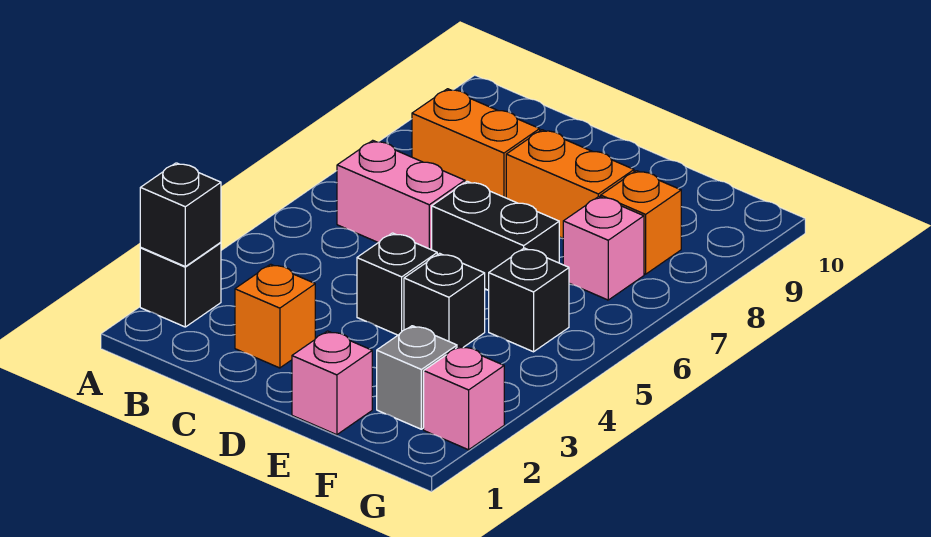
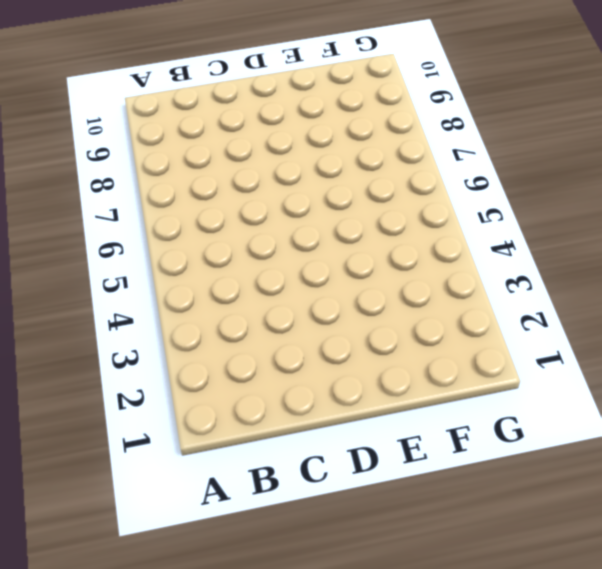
none -> black 1x1 brick [140,243,221,327]
none -> pink 1x2 brick [337,140,465,250]
none -> orange 1x2 brick [412,89,540,198]

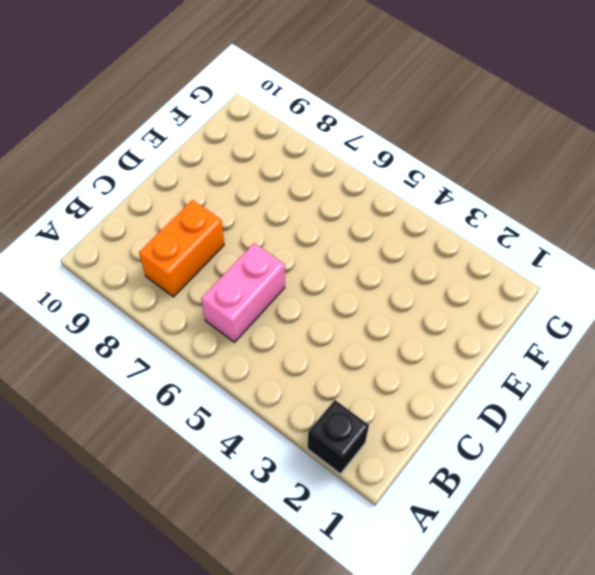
none -> orange 1x1 brick [235,264,315,368]
none -> black 1x1 brick [357,233,437,335]
none -> black 1x2 brick [432,181,559,290]

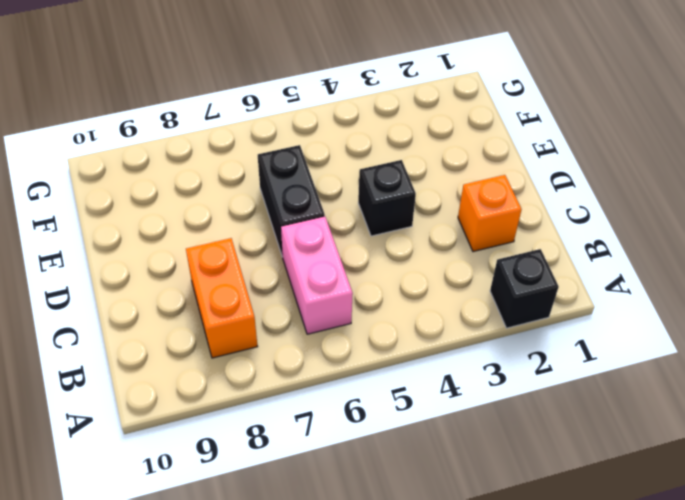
none -> orange 1x2 brick [506,130,634,239]
none -> pink 1x1 brick [292,331,372,435]
none -> black 1x1 brick [404,253,485,348]

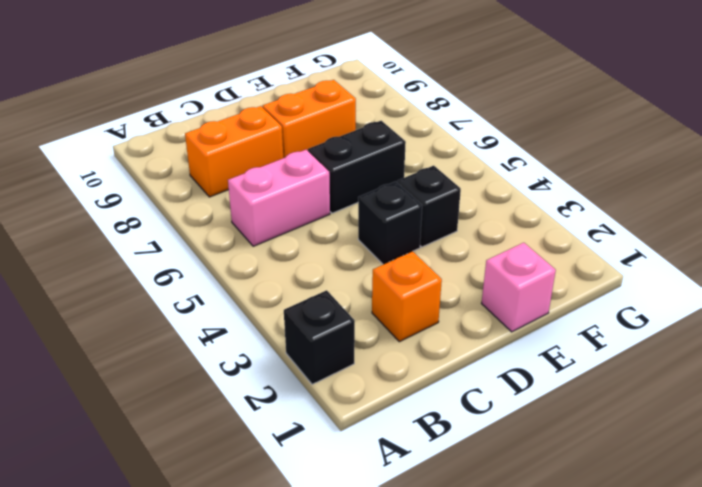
none -> grey 1x1 brick [377,326,457,429]
none -> black 1x1 brick [489,248,569,352]
none -> pink 1x1 brick [563,197,644,300]

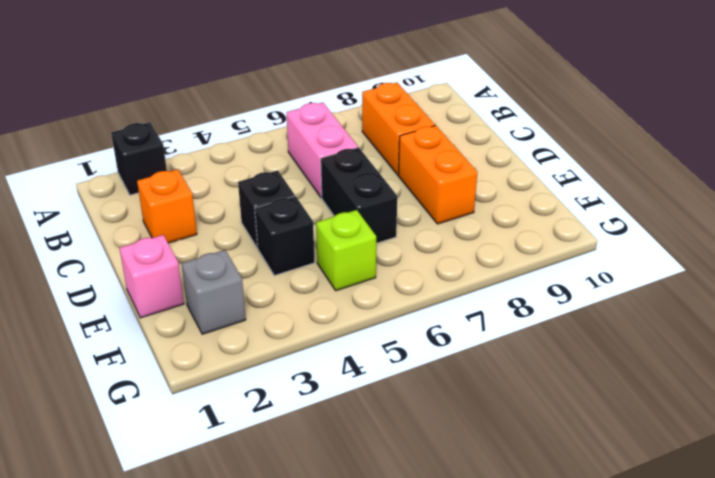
lime 1x1 brick [316,210,376,291] -> black 1x1 brick [489,248,569,352]
none -> pink 1x1 brick [563,197,644,300]
none -> orange 1x1 brick [601,171,681,274]
none -> pink 1x1 brick [424,346,504,450]

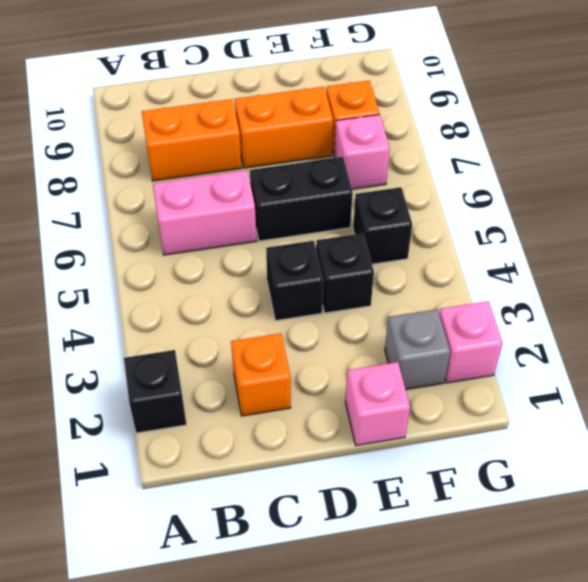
none -> black 1x1 brick [140,163,221,266]

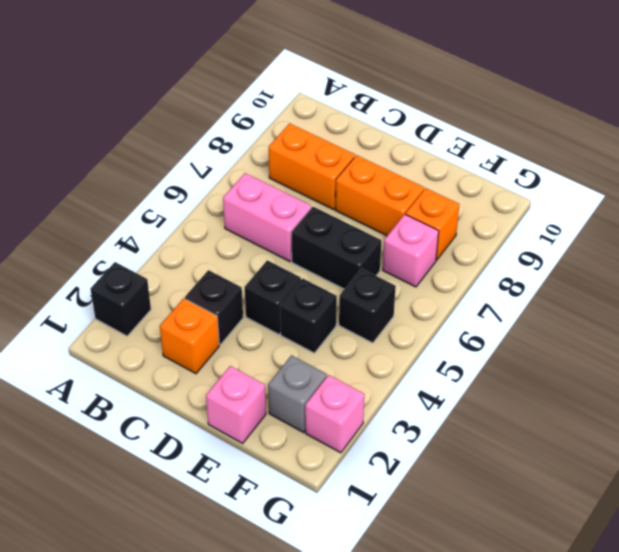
black 1x1 brick [185,270,243,345] -> black 1x1 brick moved to [140,163,221,266]

